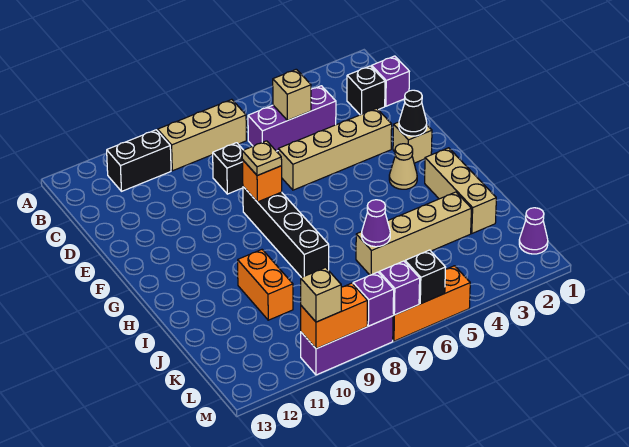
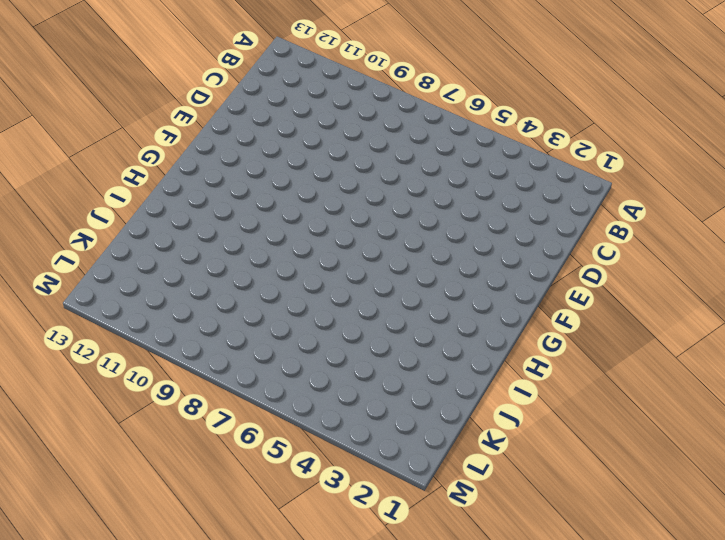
none -> tan 1x3 brick [158,99,246,171]
none -> black 1x2 brick [107,130,171,191]
none -> purple 1x1 brick [372,56,409,106]

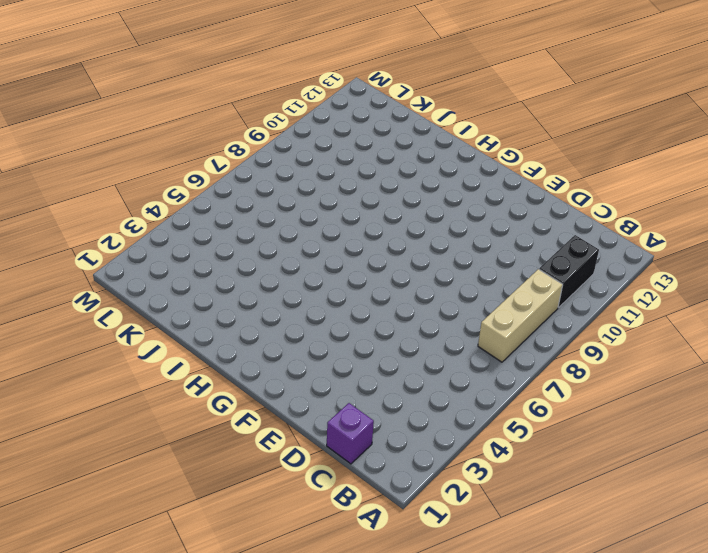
none -> black 1x1 brick [347,66,385,115]
none -> purple 1x3 brick [248,86,336,151]
none -> black 1x1 brick [213,143,243,194]

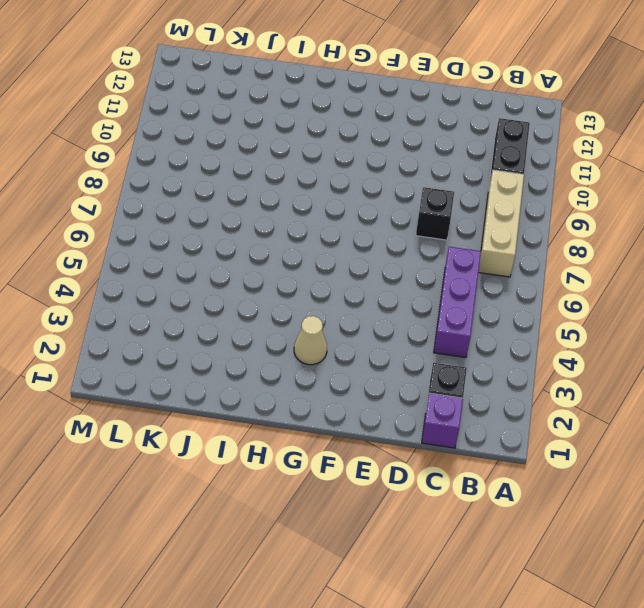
none -> tan 1x4 brick [278,108,392,190]
none -> tan 1x1 brick [393,122,432,163]
none -> black 1x4 brick [243,187,329,278]

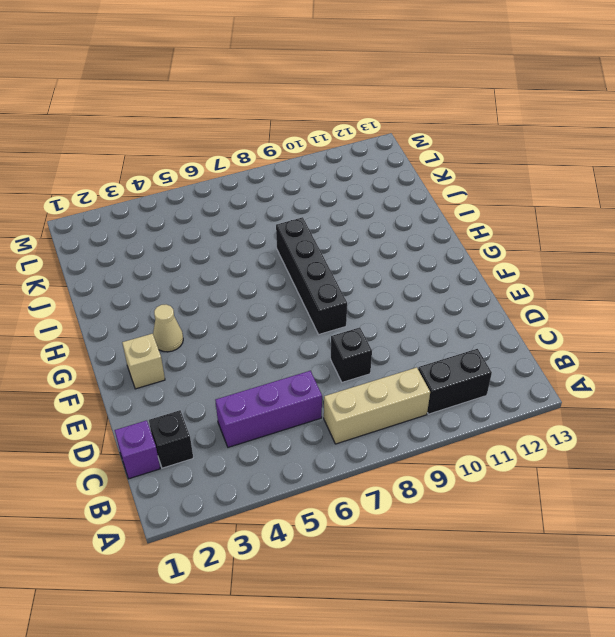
none -> tan 1x4 brick [278,108,392,190]
none -> tan 1x3 brick [425,148,496,233]
none -> orange 1x2 brick [238,250,293,320]

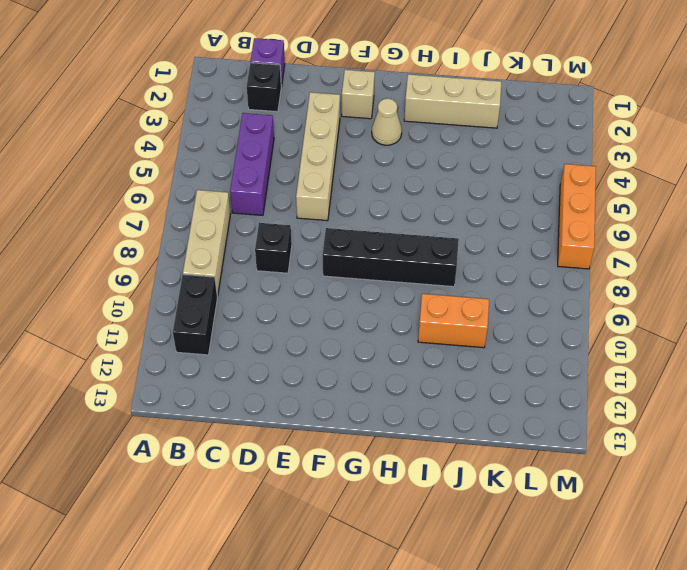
none -> tan 1x4 brick [356,192,471,275]
none -> purple 1x1 cone [519,208,548,254]
none -> purple 1x3 brick [301,316,393,375]

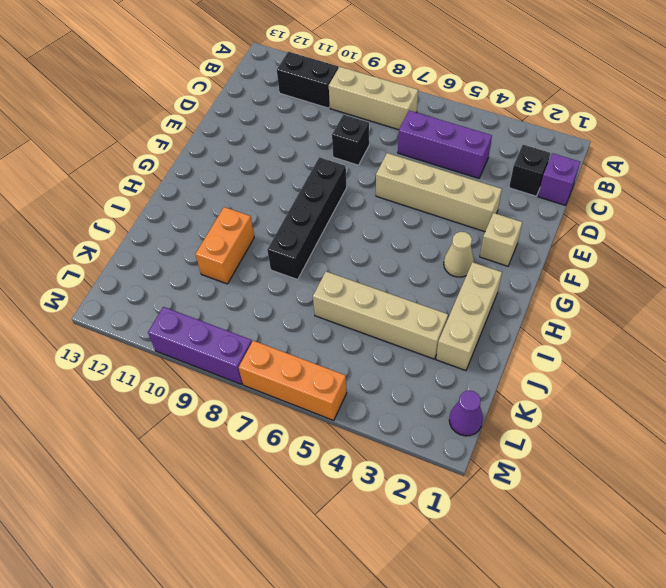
none -> tan 1x1 brick [273,69,311,121]
none -> black 1x1 cone [399,90,427,136]
none -> orange 1x1 brick [242,160,282,202]

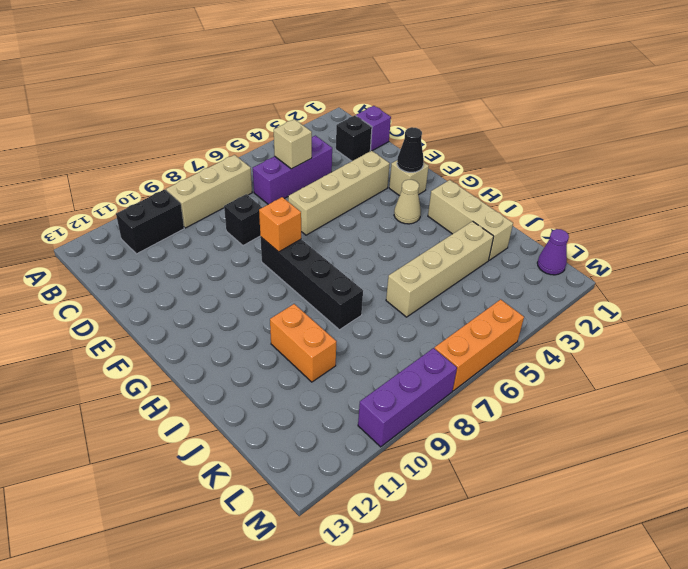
none -> purple 1x1 cone [362,200,390,247]
none -> black 1x1 brick [405,250,446,304]
none -> purple 1x1 brick [379,261,420,315]

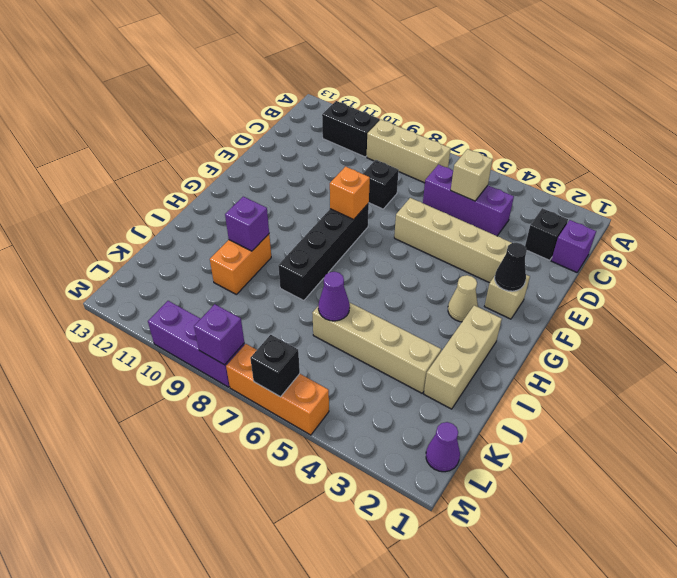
purple 1x1 brick [225,197,269,251] -> purple 1x1 brick moved to [379,261,420,315]
none -> orange 1x2 brick [301,283,367,349]
none -> tan 1x1 plate [242,141,282,176]
none -> tan 1x1 brick [301,267,341,322]

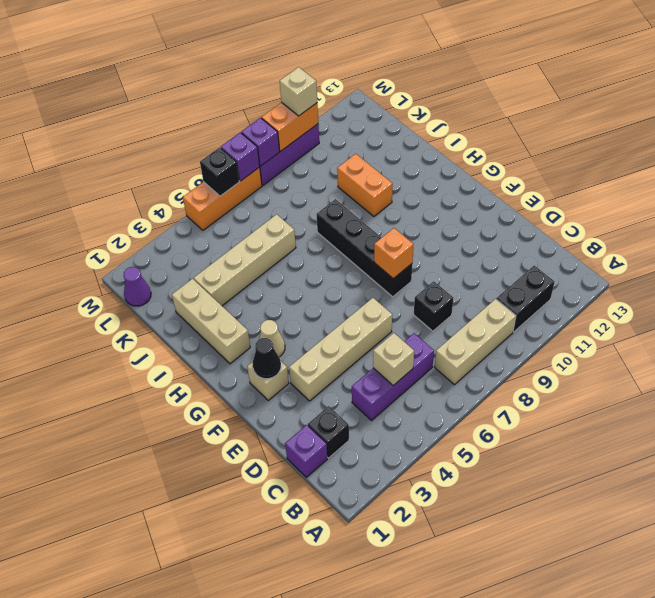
none -> purple 1x1 cone [362,200,390,247]
none -> tan 1x1 plate [242,141,282,176]

